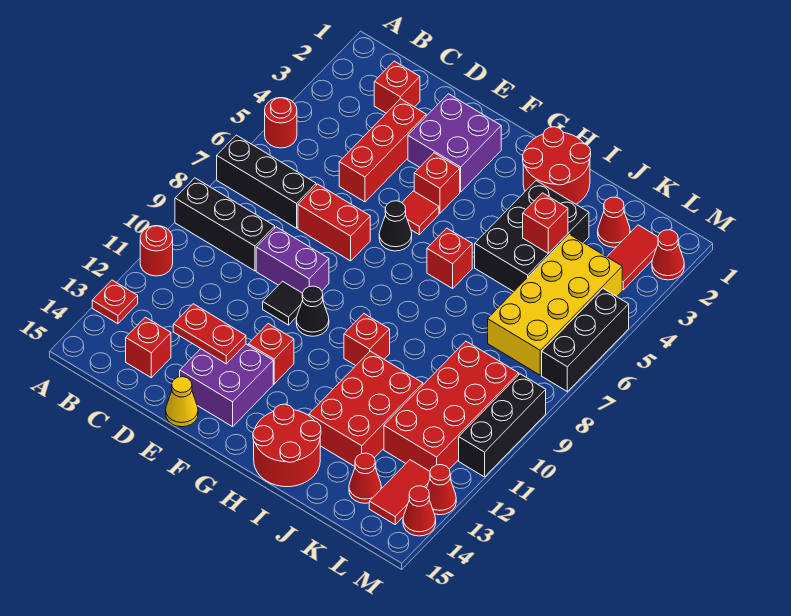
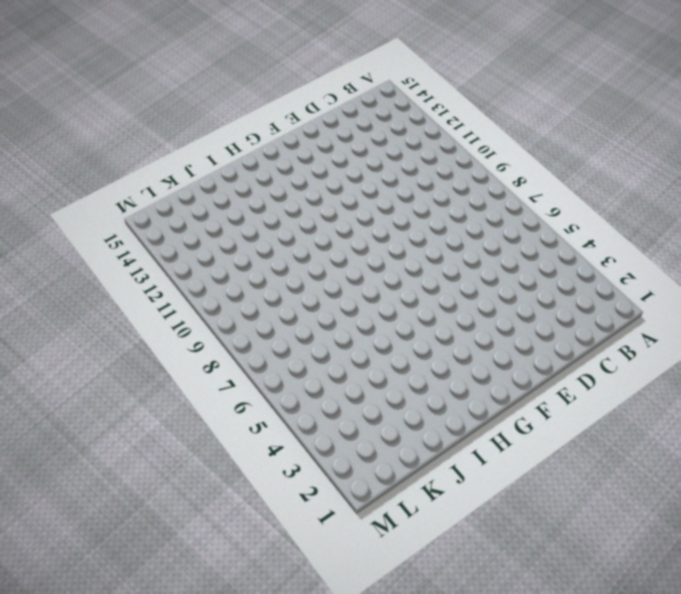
none -> red 1x1 round brick [265,98,297,148]
none -> black 1x3 brick [217,135,316,228]
none -> black 1x3 brick [175,178,275,271]
none -> red 1x1 round brick [140,226,173,276]

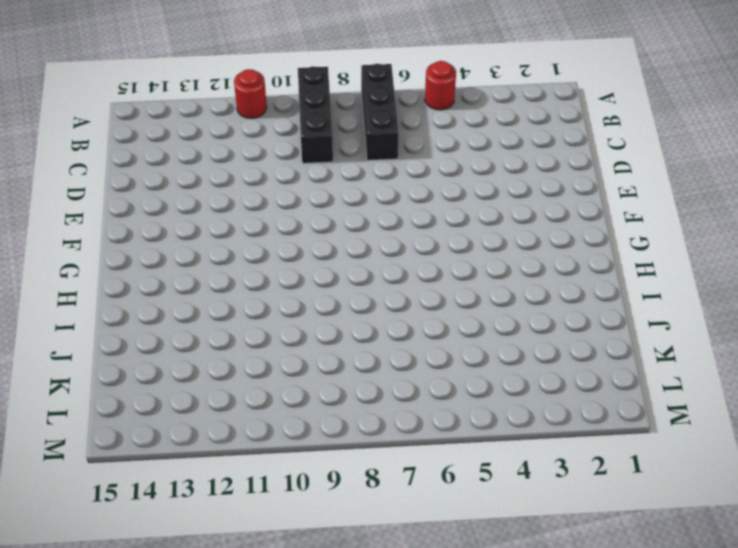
none -> red 1x1 plate [92,280,138,324]
none -> red 1x1 brick [374,61,420,113]
none -> red 1x1 brick [126,317,171,378]
none -> red 1x3 brick [339,99,426,202]

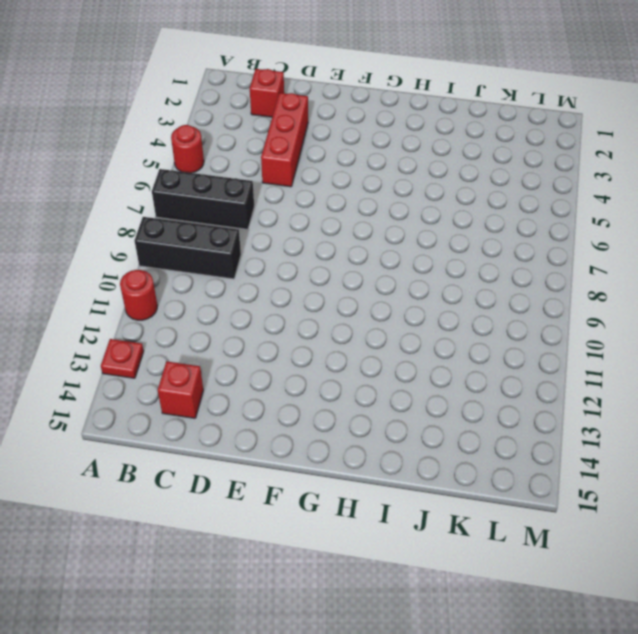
none -> red 1x2 brick [298,184,370,261]
none -> purple 1x2 brick [256,227,329,293]
none -> purple 2x2 brick [408,94,501,192]
none -> black 1x1 tile [263,281,303,325]

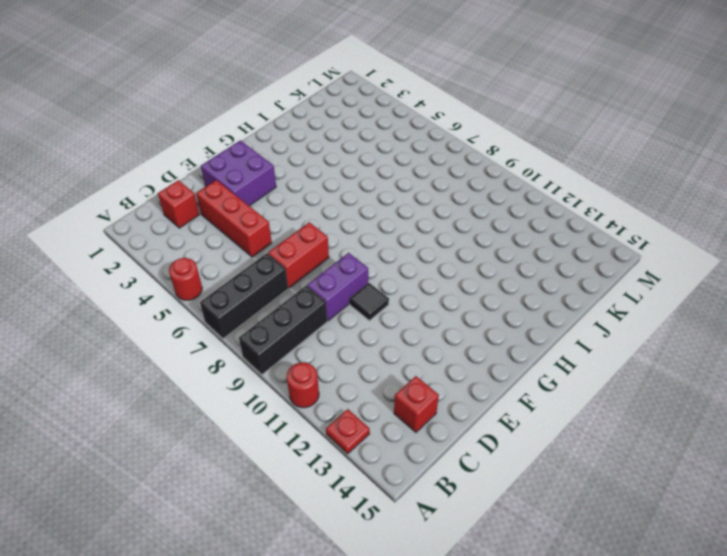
none -> purple 2x2 brick [180,344,273,427]
none -> yellow 1x1 cone [166,377,198,427]
none -> red 1x1 brick [414,153,460,213]
none -> red 1x1 tile [402,191,439,234]

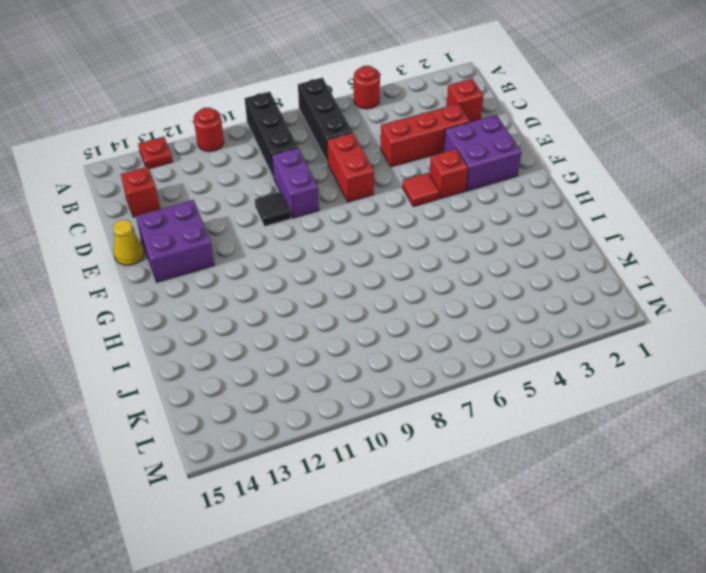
none -> black 1x1 cone [379,201,412,251]
none -> black 1x1 cone [296,286,329,336]
none -> red 1x1 brick [248,324,294,384]
none -> red 2x2 round brick [523,127,591,204]

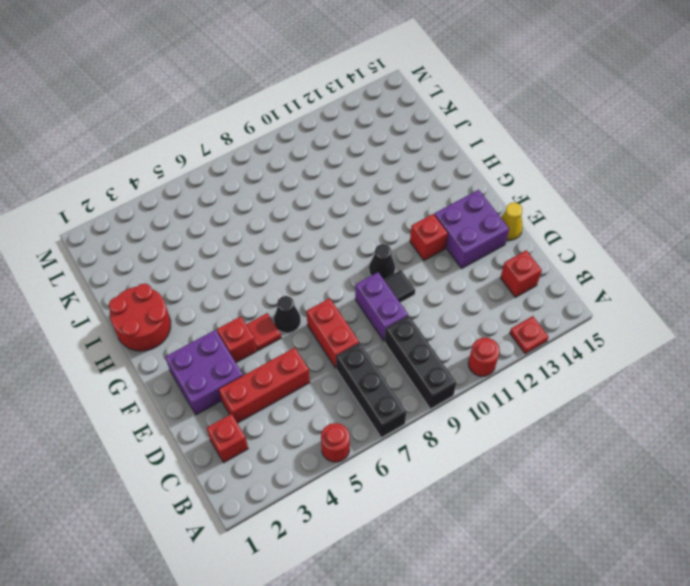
none -> red 1x1 brick [427,228,472,288]
none -> red 1x1 brick [344,314,390,366]
none -> red 2x2 round brick [253,404,321,487]
none -> black 2x3 brick [475,181,589,292]

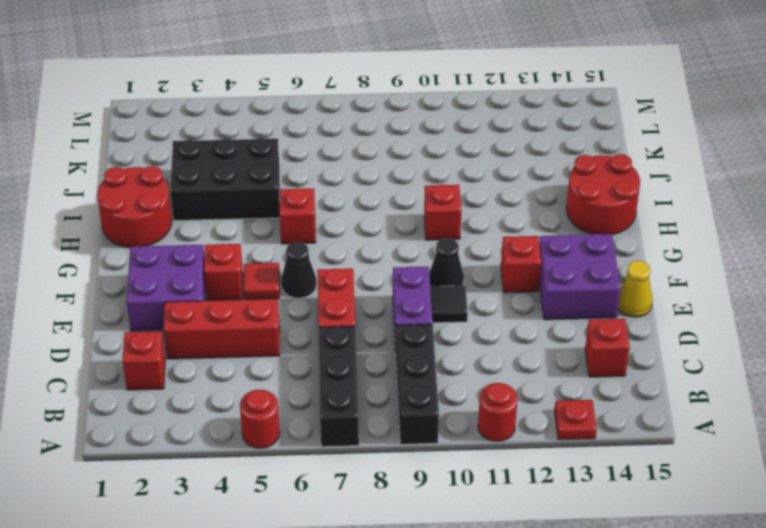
none -> red 2x3 brick [309,351,423,466]
none -> red 1x1 cone [598,197,630,247]
none -> yellow 2x4 brick [488,235,622,375]
none -> red 2x4 brick [384,341,519,471]

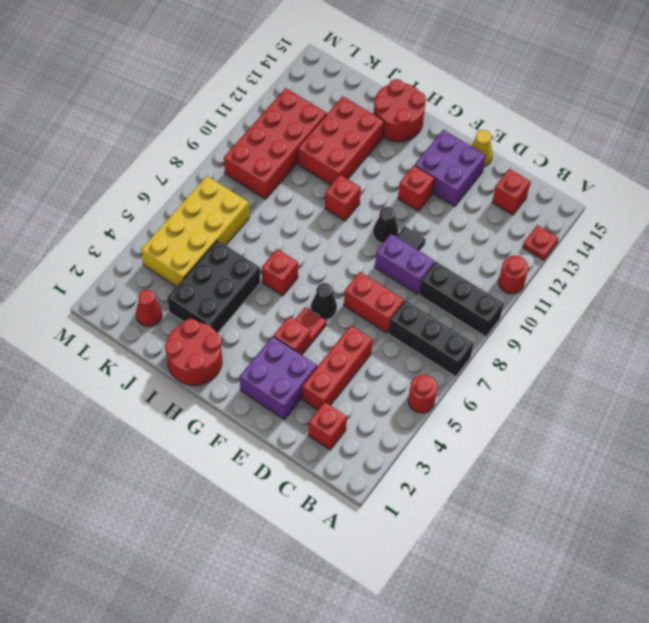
none -> red 1x1 cone [349,453,381,503]
none -> red 1x2 tile [607,225,658,290]
none -> red 1x2 tile [369,460,430,524]
none -> red 1x1 cone [652,230,684,280]

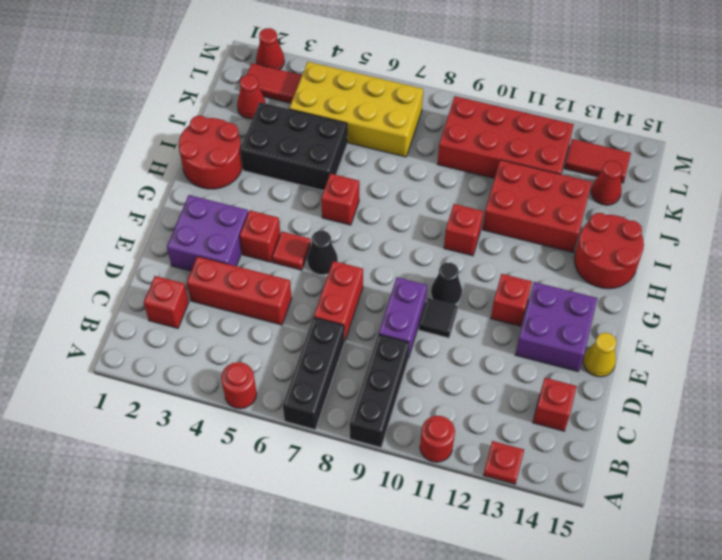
none -> black 1x3 brick [542,289,629,392]
none -> black 1x3 brick [459,374,546,477]
none -> red 1x1 cone [427,465,456,515]
none -> red 1x1 cone [403,486,436,536]

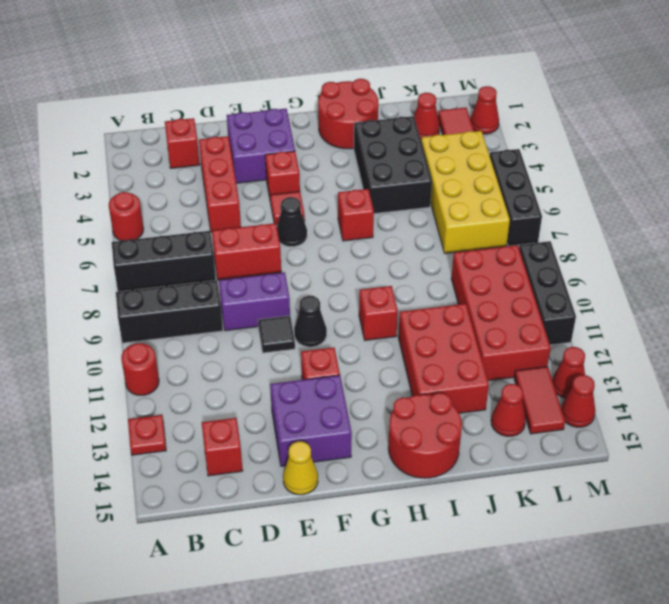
none -> red 1x2 plate [173,304,246,364]
none -> red 1x1 brick [523,193,568,254]

